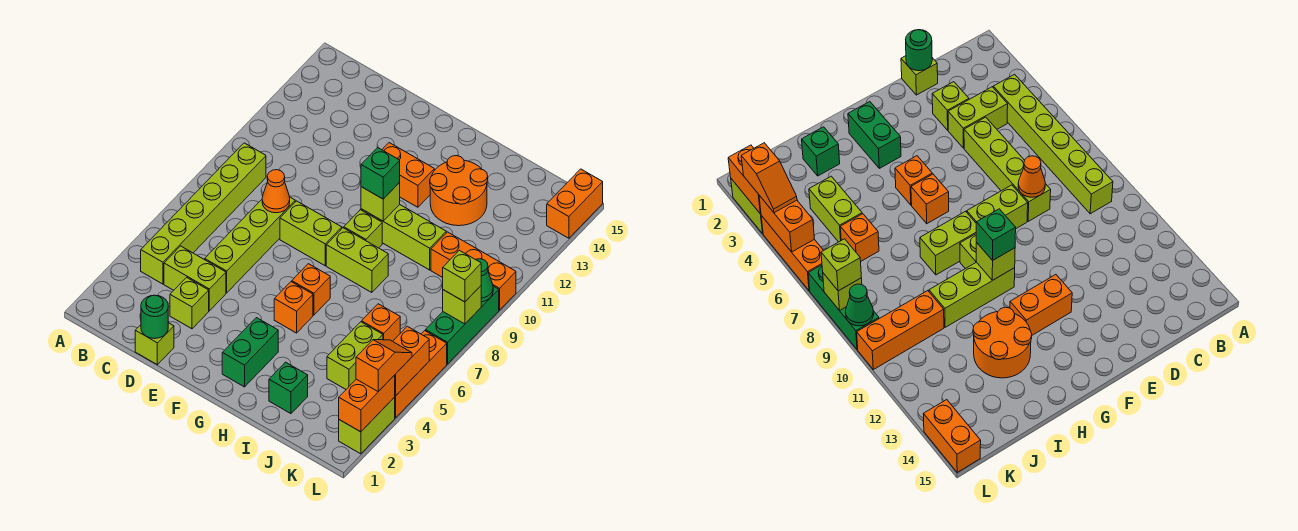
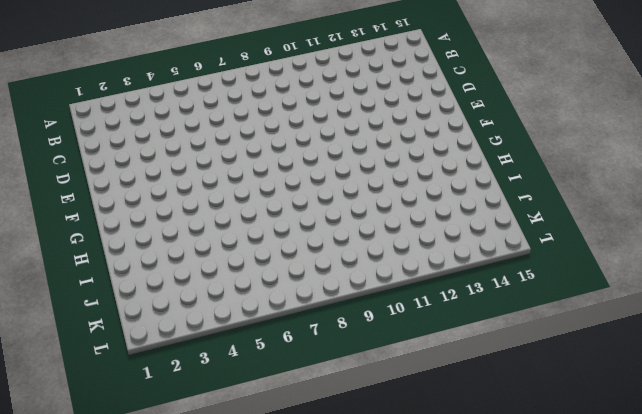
none -> lime 1x6 brick [141,143,266,284]
none -> lime 1x2 brick [164,246,226,311]
none -> lime 1x1 brick [135,323,174,365]
none -> lime 1x1 brick [170,277,209,329]

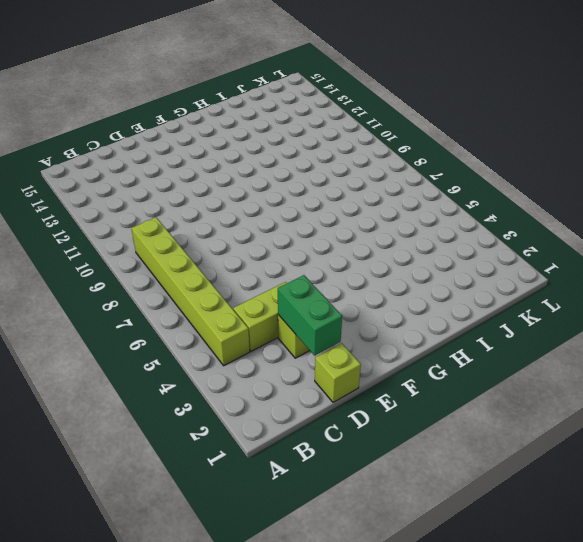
green 1x2 brick [278,275,342,355] -> green 1x2 brick moved to [222,318,278,387]
none -> lime 1x4 brick [205,197,295,293]
none -> lime 1x2 brick [280,201,342,266]
none -> orange 1x2 brick [382,143,434,207]
none -> orange 1x1 brick [274,282,313,333]

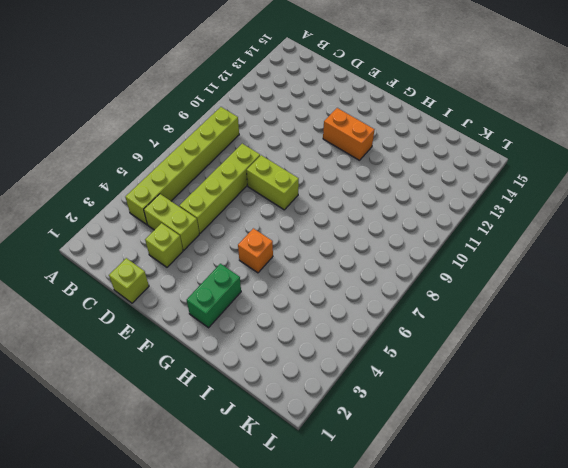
none -> orange 1x1 brick [292,264,330,315]
none -> lime 1x2 brick [326,228,388,293]
none -> lime 1x1 brick [344,210,382,248]
none -> lime 1x3 brick [361,205,446,270]

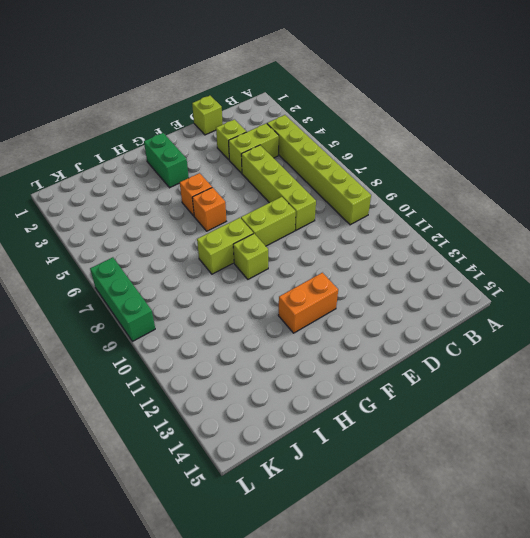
none -> lime 1x3 brick [361,205,446,270]
none -> orange 2x2 round brick [430,156,488,226]
none -> green 1x1 brick [269,362,308,414]
none -> lime 1x2 brick [327,322,383,389]

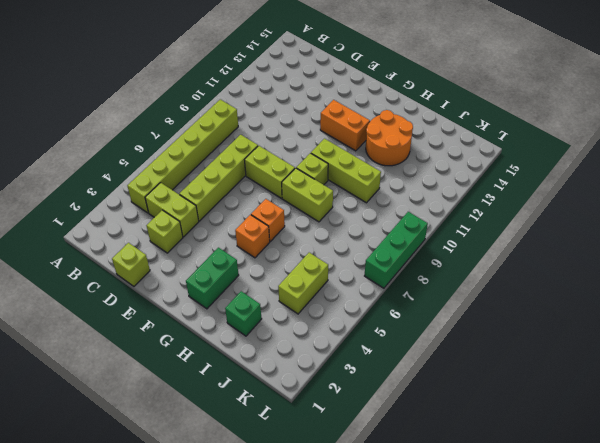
none -> orange 1x1 brick [362,304,400,341]
none -> orange 1x3 brick [431,232,516,310]
none -> lime 1x2 brick [339,397,395,454]
none -> orange 1x3 brick [395,331,447,418]

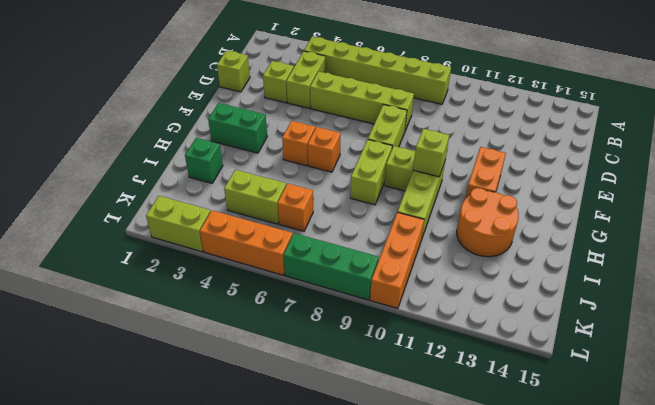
none -> orange 1x2 brick [547,169,603,238]
none -> green 1x1 round brick [141,295,168,338]
none -> orange 1x1 cone [262,170,290,213]
none -> orange 1x2 brick [339,375,395,432]

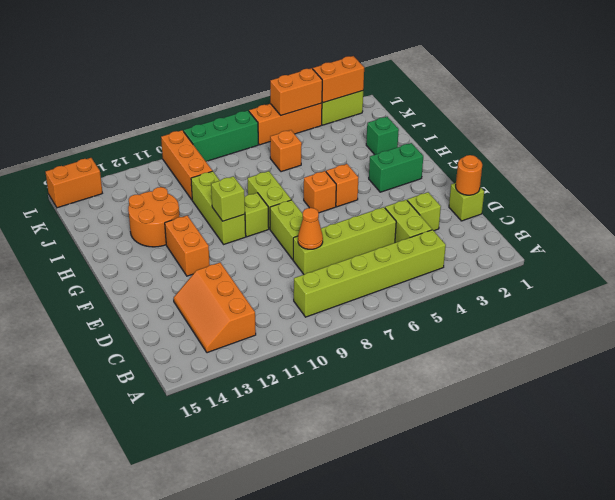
orange 2x3 slope [174,263,256,353] -> none
orange 1x1 round brick [456,155,482,195] -> green 1x1 round brick [141,295,168,338]
none -> lime 1x2 brick [327,322,383,389]
none -> lime 1x1 brick [443,286,481,324]
none -> green 1x1 cone [476,259,493,302]
none -> green 1x1 brick [361,148,400,199]

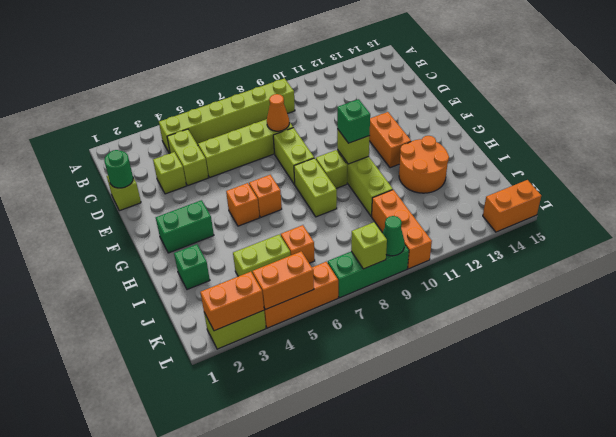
none -> orange 1x2 slope [356,340,412,392]
none -> lime 1x1 brick [443,250,481,302]

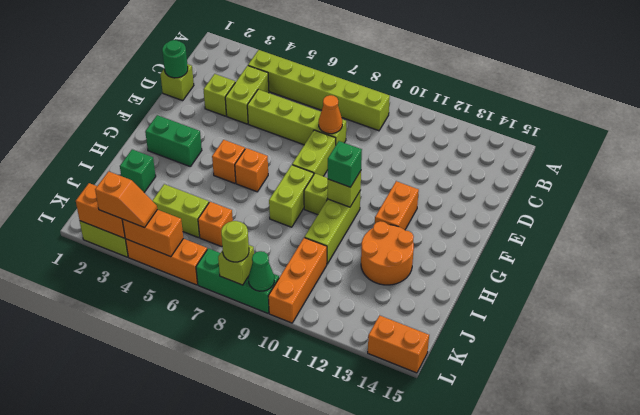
lime 1x1 round brick [221,221,249,262] -> lime 1x1 brick [443,250,481,302]

